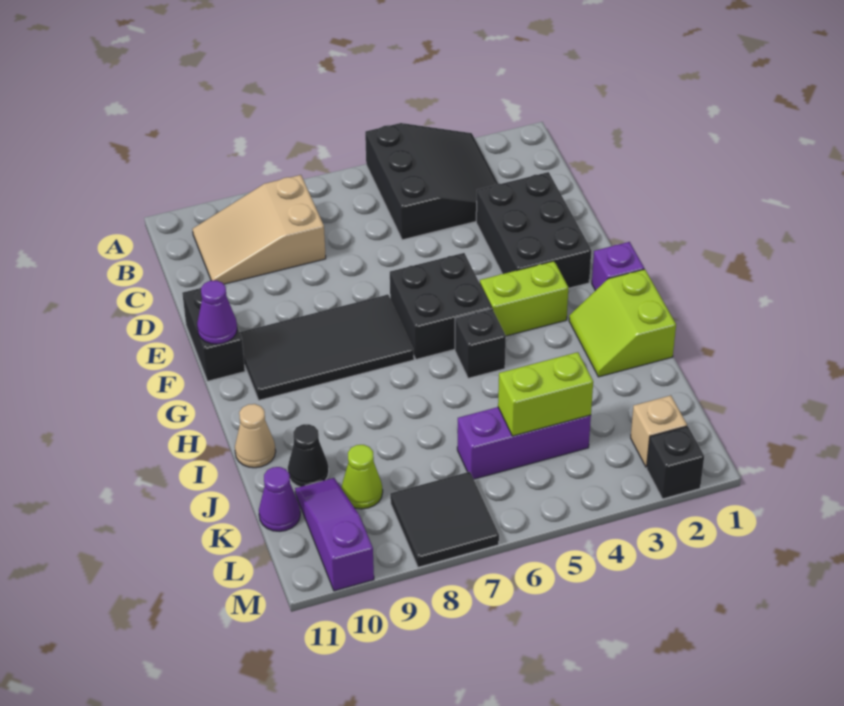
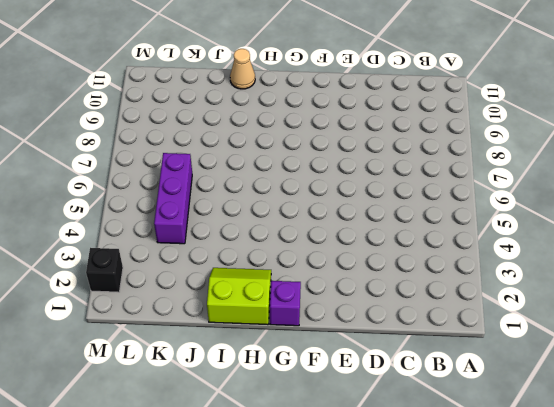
none -> black 3x3 slope [365,123,498,240]
none -> tan 2x3 slope [193,175,326,284]
none -> black 2x3 brick [476,172,591,288]

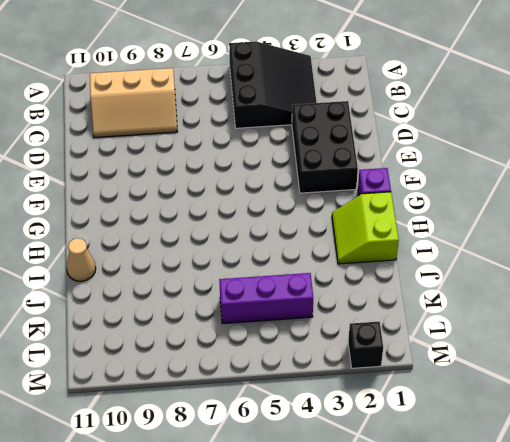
tan 2x3 slope [90,68,178,138] -> tan 2x3 slope turned to [193,175,326,284]
none -> black 1x2 brick [182,288,245,381]
none -> black 2x2 brick [390,253,492,359]
none -> black 2x4 tile [240,295,414,400]

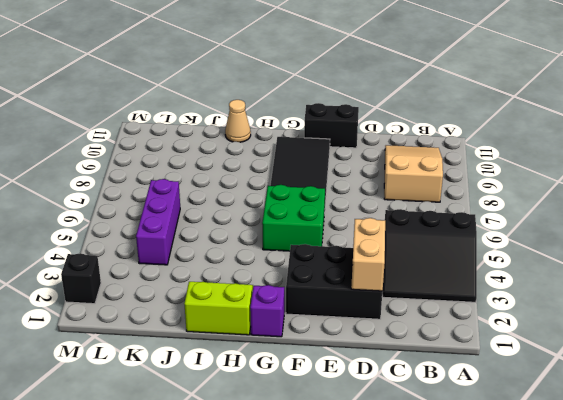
tan 1x2 brick [351,218,385,291] -> none
green 2x2 brick [262,185,325,251] -> black 2x2 brick [390,253,492,359]
none -> lime 1x2 brick [480,261,568,336]
none -> black 1x1 brick [455,309,506,378]
none -> black 1x1 cone [288,424,329,487]

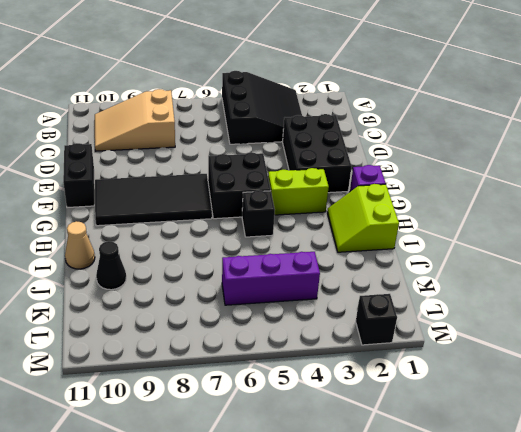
none -> lime 1x1 cone [341,445,383,509]
none -> purple 1x3 slope [295,478,374,591]
none -> purple 1x1 cone [259,467,300,531]

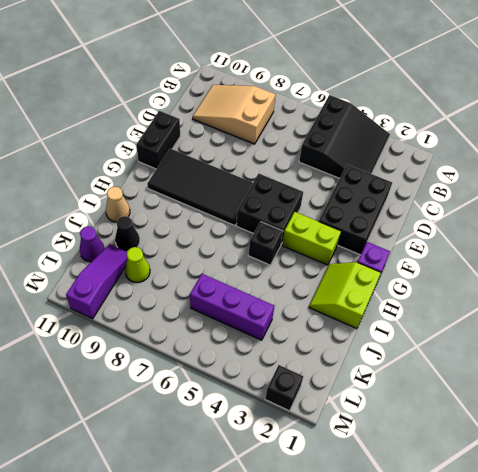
none -> tan 1x1 brick [631,395,687,467]
none -> black 2x2 tile [390,472,499,567]
none -> purple 1x1 cone [197,280,237,344]

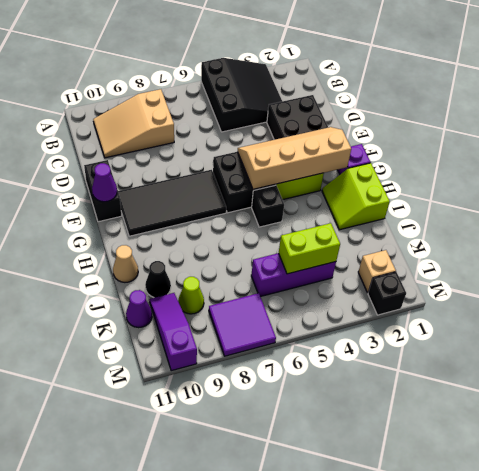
tan 2x4 slope [237,127,351,189] -> none
purple 2x2 tile [209,293,276,356] -> black 2x2 tile [390,472,499,567]

